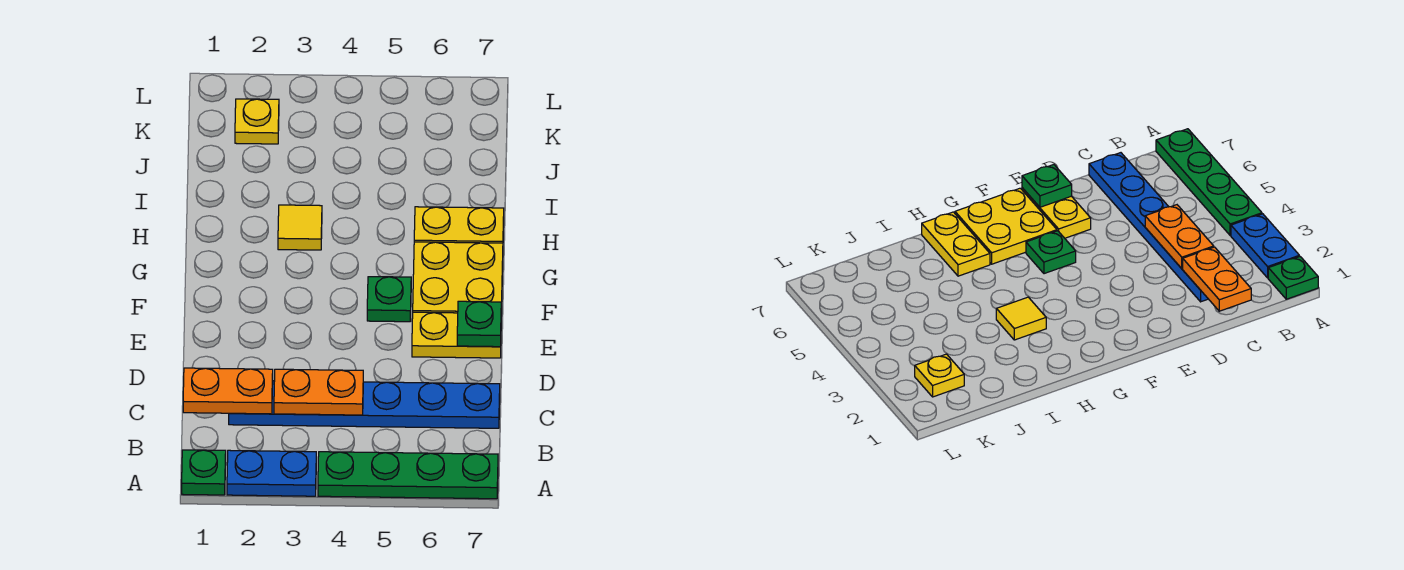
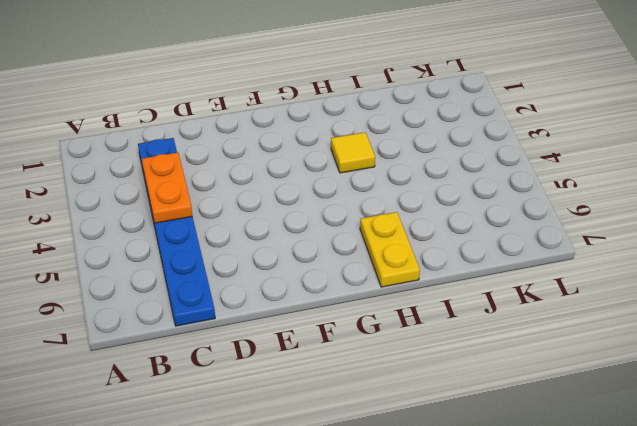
none -> green 1x1 plate [182,450,226,495]
none -> blue 1x2 plate [227,450,316,496]
none -> green 1x4 plate [318,452,498,499]

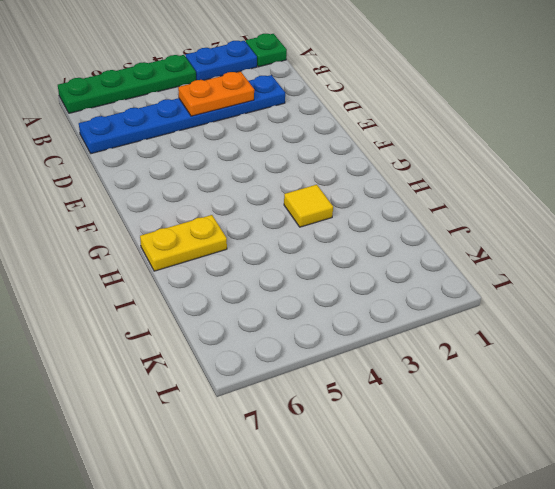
none -> yellow 1x2 plate [412,312,501,358]
none -> green 1x1 plate [367,277,411,322]
none -> yellow 2x2 plate [413,242,503,316]

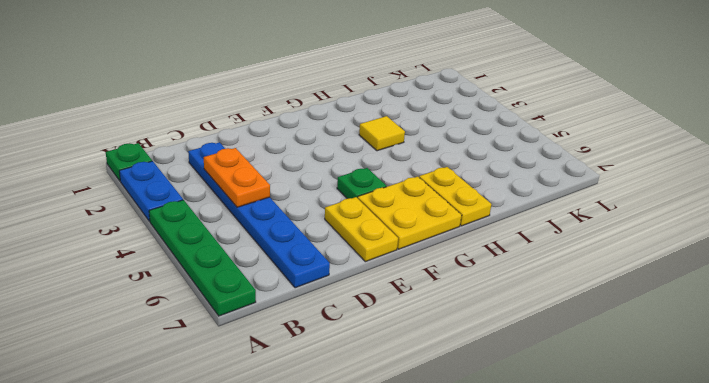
none -> yellow 1x1 plate [235,99,279,144]
none -> orange 1x2 plate [183,368,273,414]
none -> green 1x1 plate [457,301,501,347]

